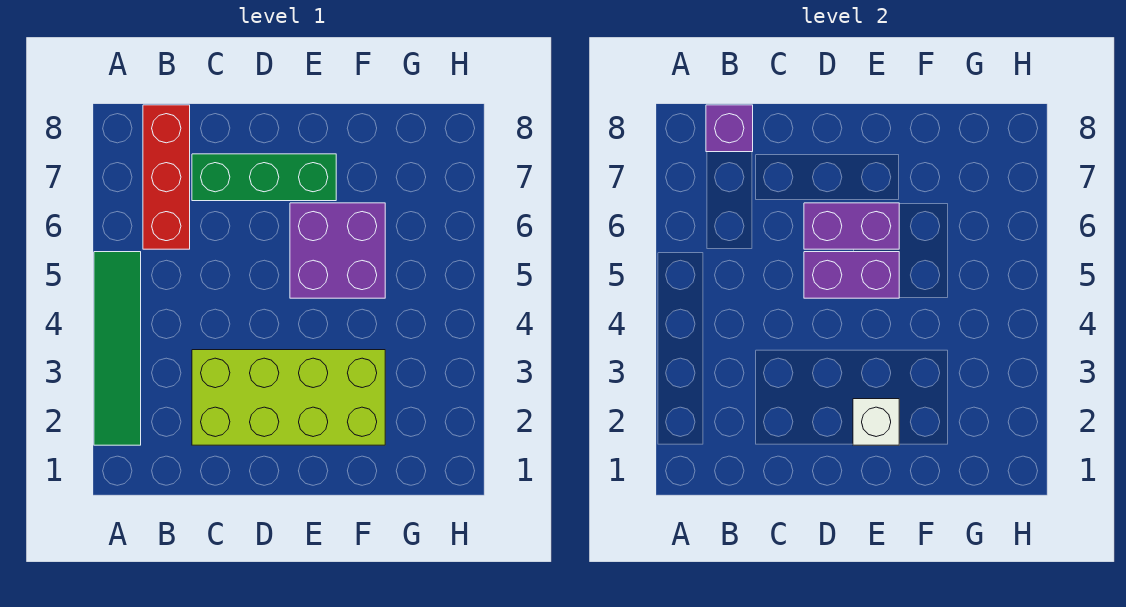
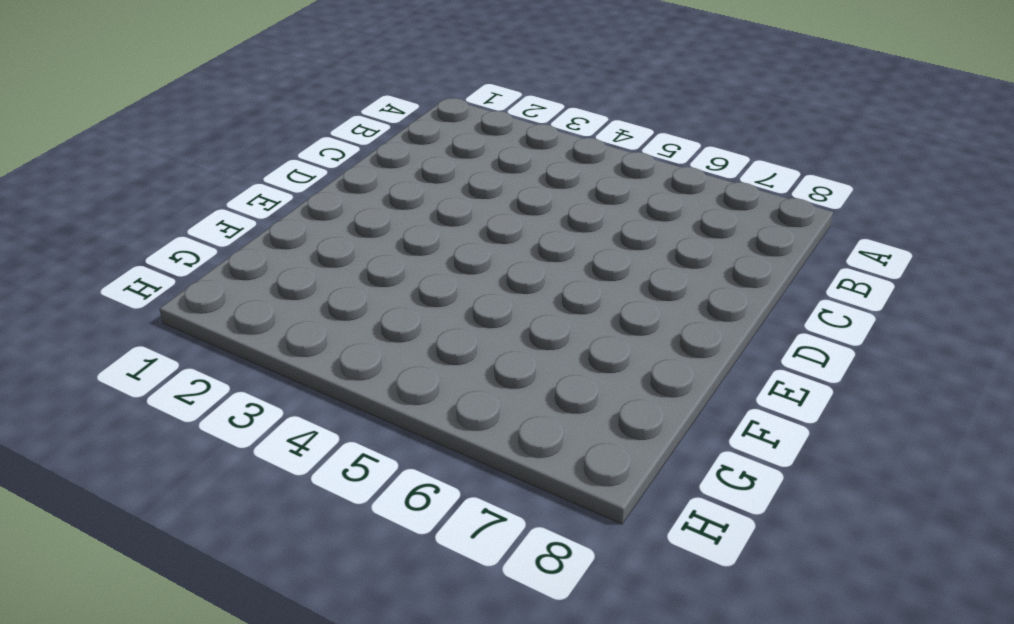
none -> green 1x4 tile [94,252,141,445]
none -> red 1x3 brick [143,105,190,249]

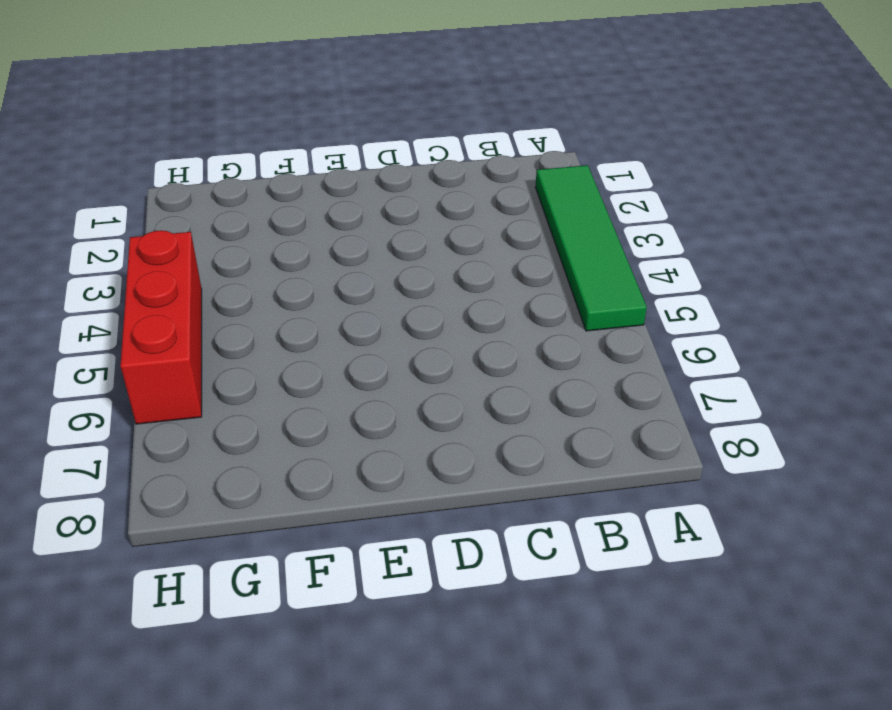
red 1x3 brick [120,230,202,424] -> red 1x3 brick moved to [143,105,190,249]
none -> lime 2x4 brick [192,350,385,445]
none -> green 1x3 brick [192,154,336,201]

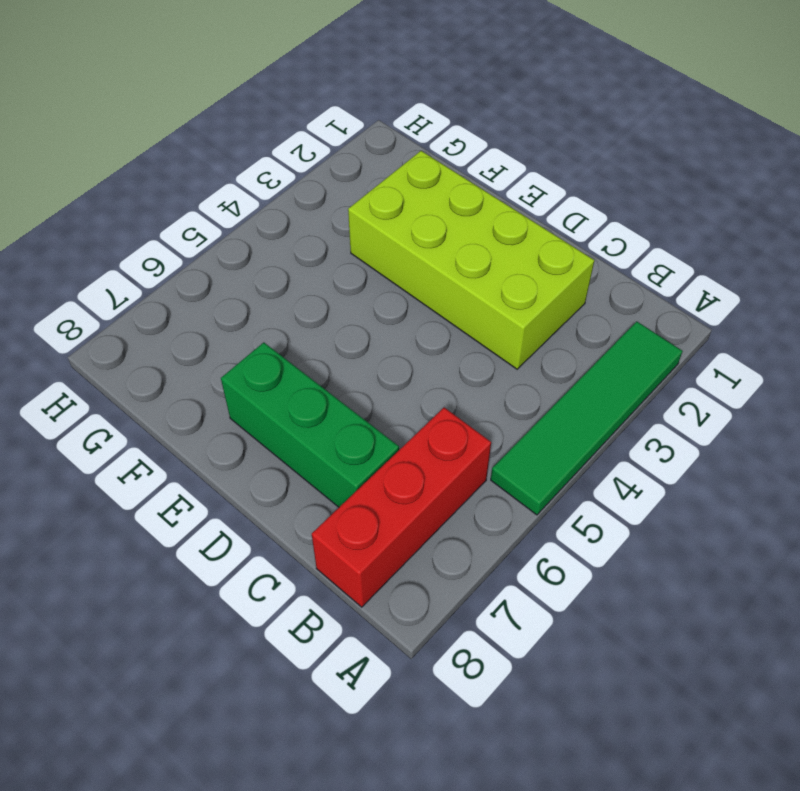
none -> purple 2x2 brick [290,203,385,298]
none -> purple 1x1 brick [706,105,753,152]

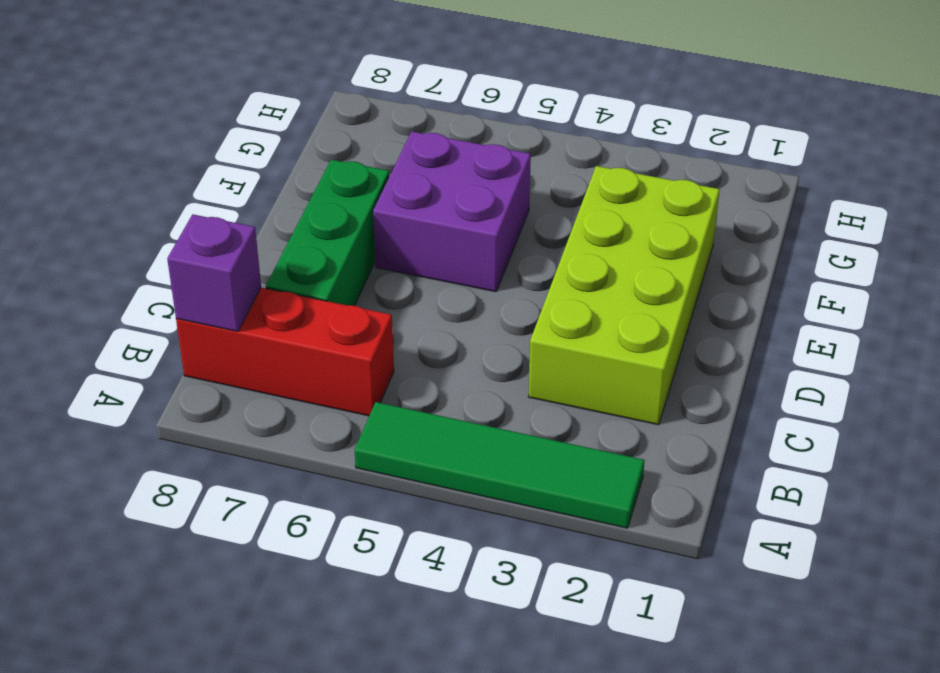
none -> purple 1x2 brick [804,252,899,298]
none -> purple 1x2 brick [804,203,899,249]

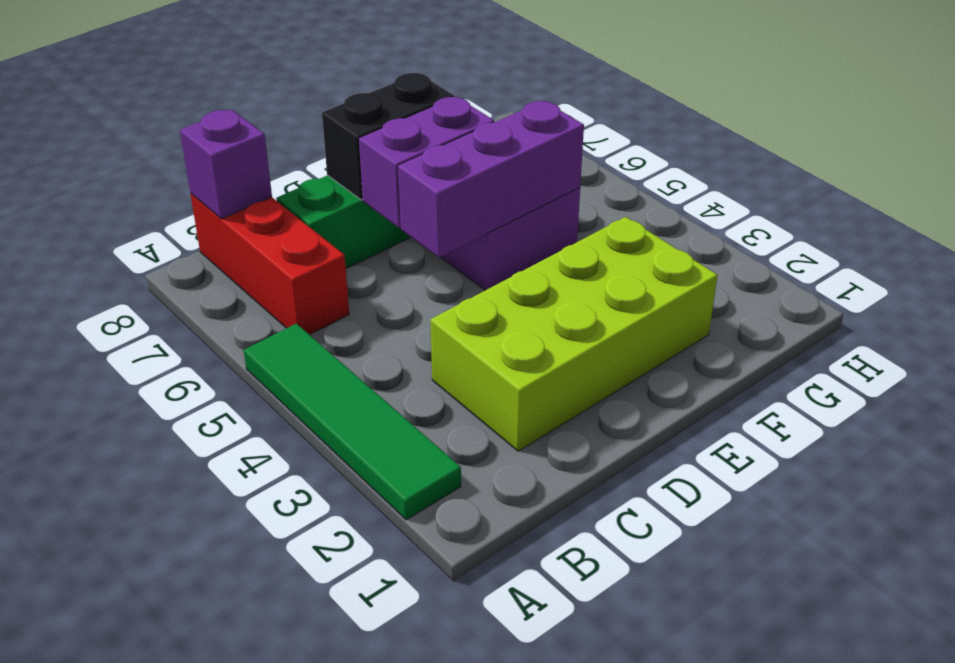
purple 1x3 brick [398,101,584,258] -> purple 1x2 brick [804,252,899,298]
black 1x2 brick [322,73,454,200] -> none
none -> white 1x1 brick [853,399,899,445]

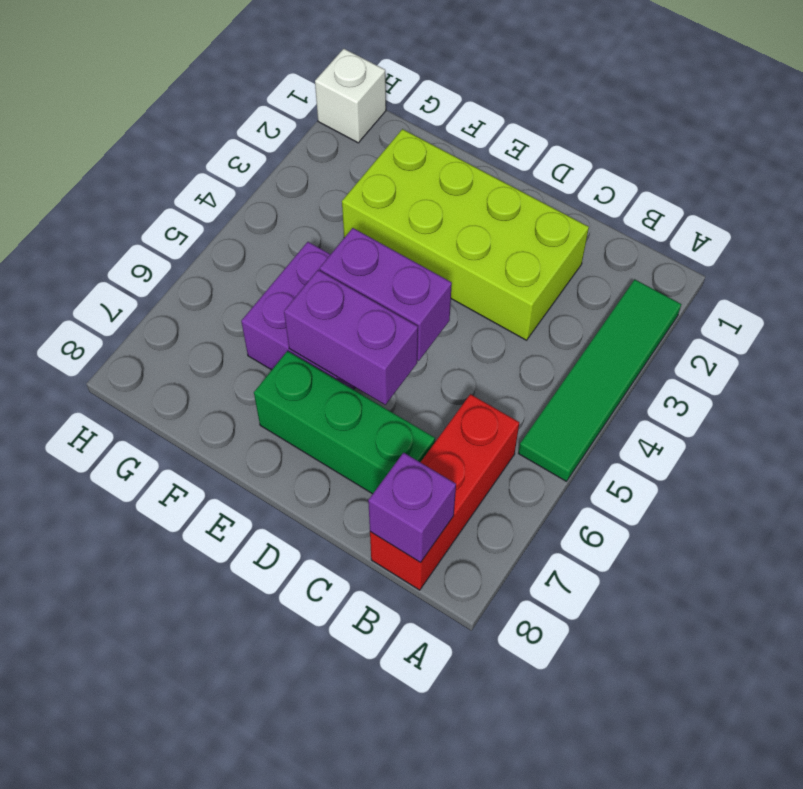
white 1x1 brick [315,49,386,143] -> white 1x1 brick moved to [853,399,899,445]

